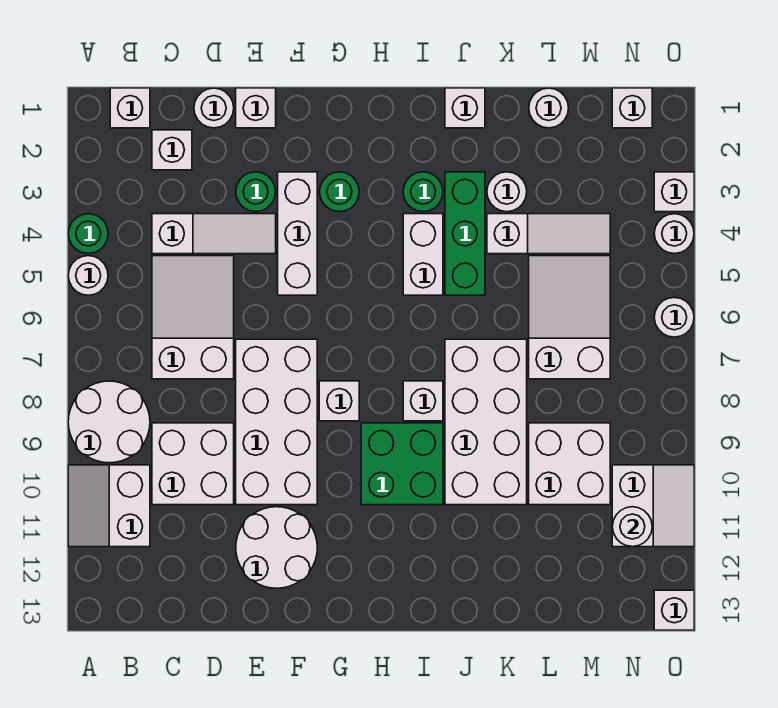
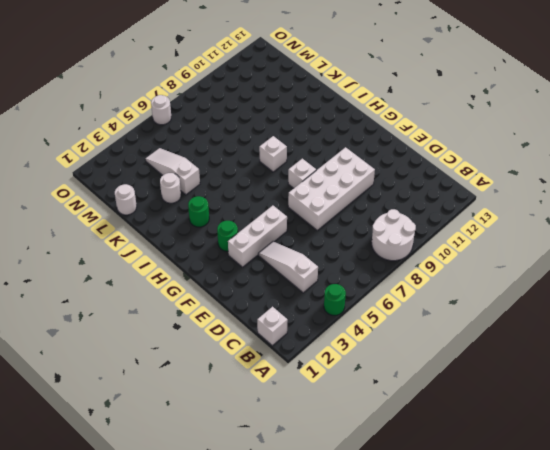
none -> white 1x1 round brick [68,256,108,295]
none -> white 2x2 slope [68,465,150,547]
none -> white 1x1 brick [152,130,192,170]
none -> white 2x3 slope [152,256,234,379]

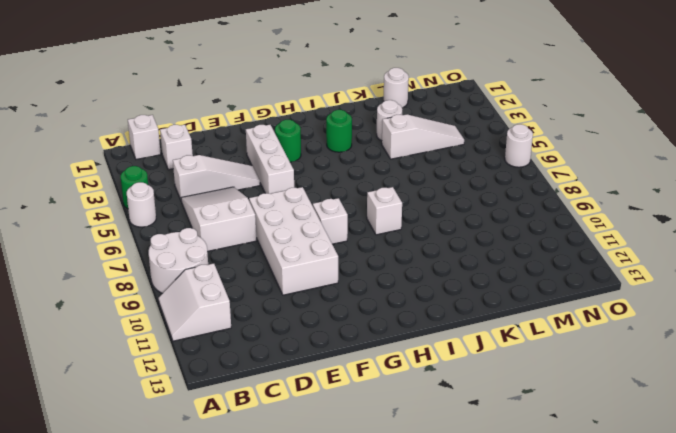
none -> white 2x2 brick [152,423,234,505]
none -> white 1x1 round brick [194,88,234,128]
none -> white 1x1 brick [236,88,276,128]
none -> green 1x1 round brick [236,172,276,212]

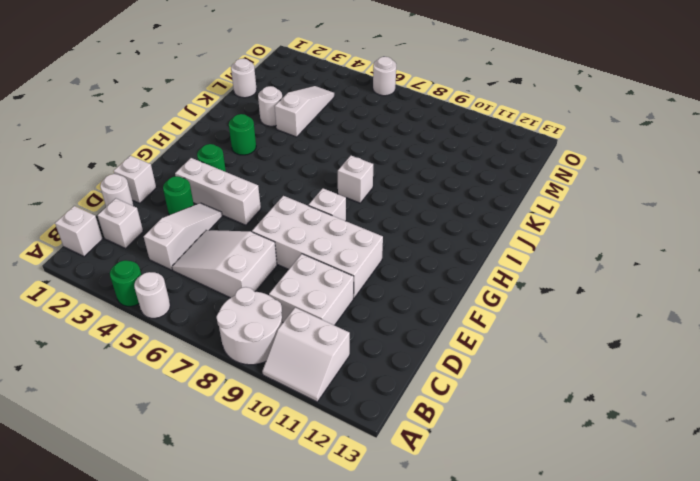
none -> white 2x2 round brick [236,507,317,588]
none -> green 2x2 brick [361,423,443,505]
none -> white 1x2 brick [403,214,443,295]
none -> white 1x1 brick [445,88,485,128]

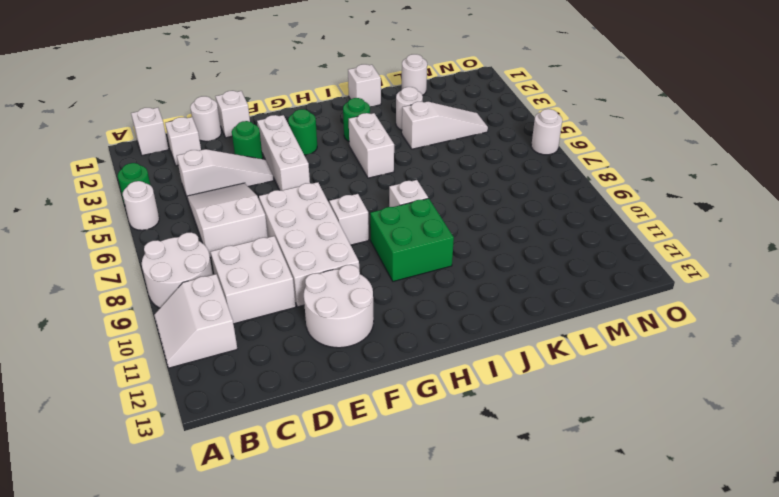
none -> green 1x3 brick [445,172,485,295]
none -> white 2x4 brick [445,339,527,505]
none -> white 2x3 slope [529,256,610,379]
none -> white 2x2 brick [529,423,610,505]

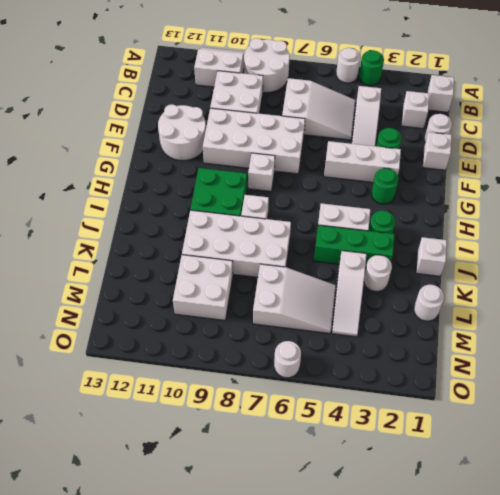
none -> white 1x1 brick [612,88,652,128]
none -> white 2x2 slope [612,465,694,547]
none -> white 1x1 brick [654,172,694,212]
none -> white 1x1 round brick [654,214,694,254]

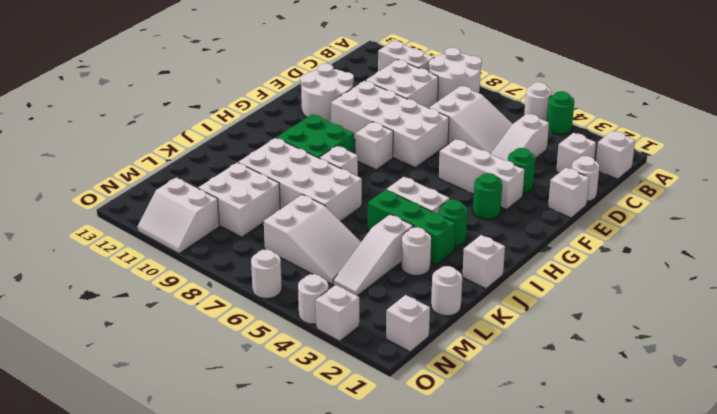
none -> white 1x1 brick [654,590,694,630]
none -> white 1x1 round brick [613,507,652,547]

